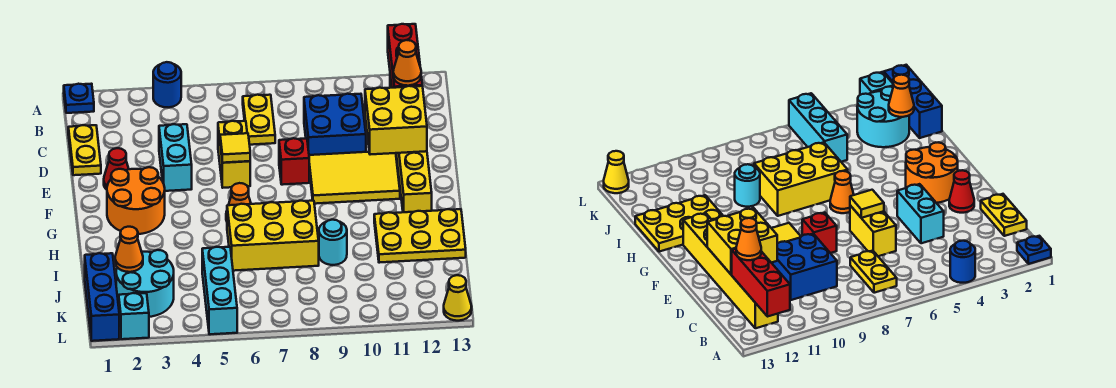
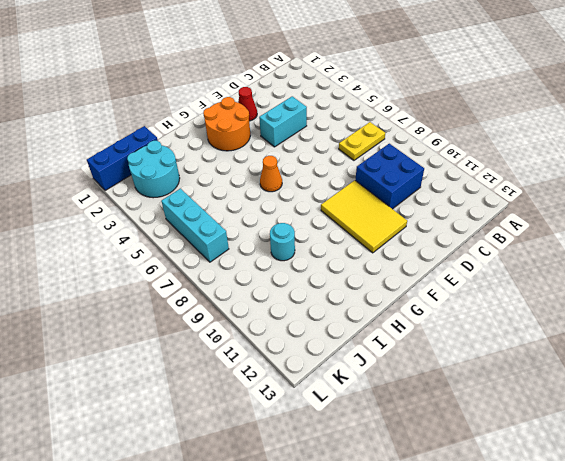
cyan 1x3 brick [161,188,229,262] -> cyan 1x3 brick turned to [202,247,237,334]
none -> blue 1x1 plate [64,84,94,113]
none -> blue 1x1 round brick [153,62,181,107]
none -> yellow 1x6 brick [390,77,432,212]

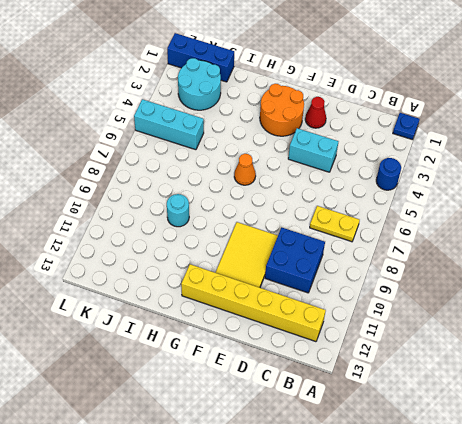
none -> yellow 1x2 plate [68,125,101,175]
none -> yellow 1x2 brick [218,121,250,188]
none -> red 1x1 brick [279,138,309,185]

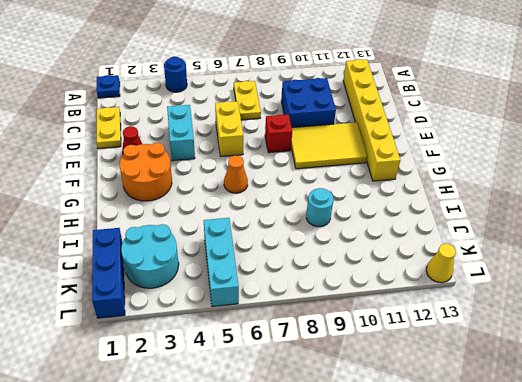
none -> yellow 2x3 brick [227,201,319,271]
none -> yellow 2x3 plate [374,209,466,263]
none -> cyan 1x1 brick [118,293,149,339]

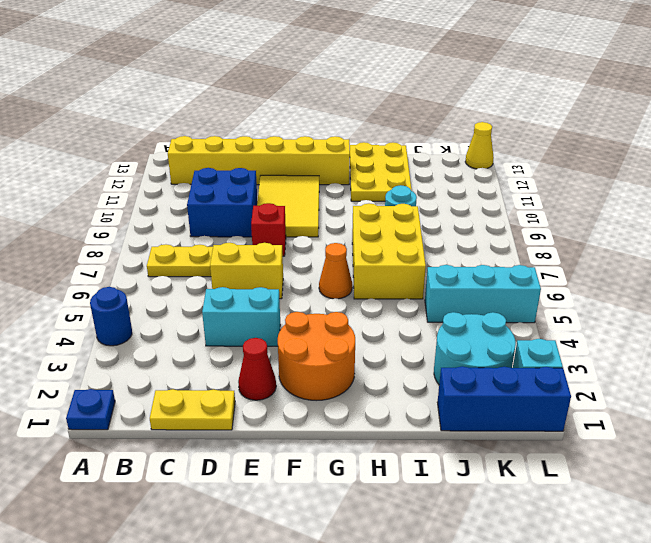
none -> red 1x3 brick [388,24,422,88]
none -> yellow 2x2 brick [365,86,427,155]
none -> yellow 1x1 tile [220,133,250,163]

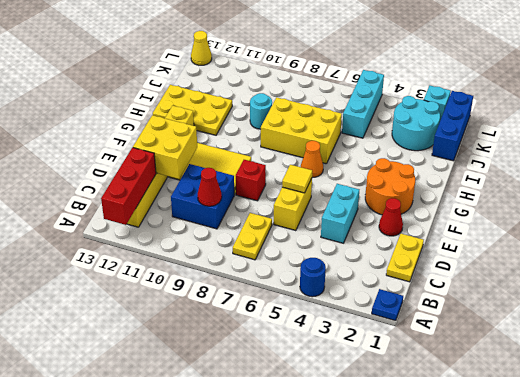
red 1x1 cone [198,168,222,206] -> none
none -> orange 1x1 cone [115,227,143,272]
none -> orange 1x1 cone [393,40,421,86]

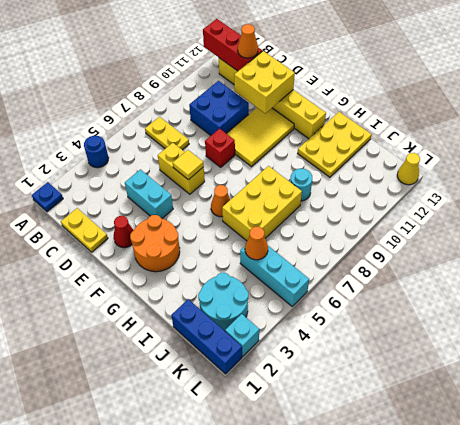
orange 1x1 cone [245,227,268,260] -> orange 1x1 cone moved to [115,227,143,272]

